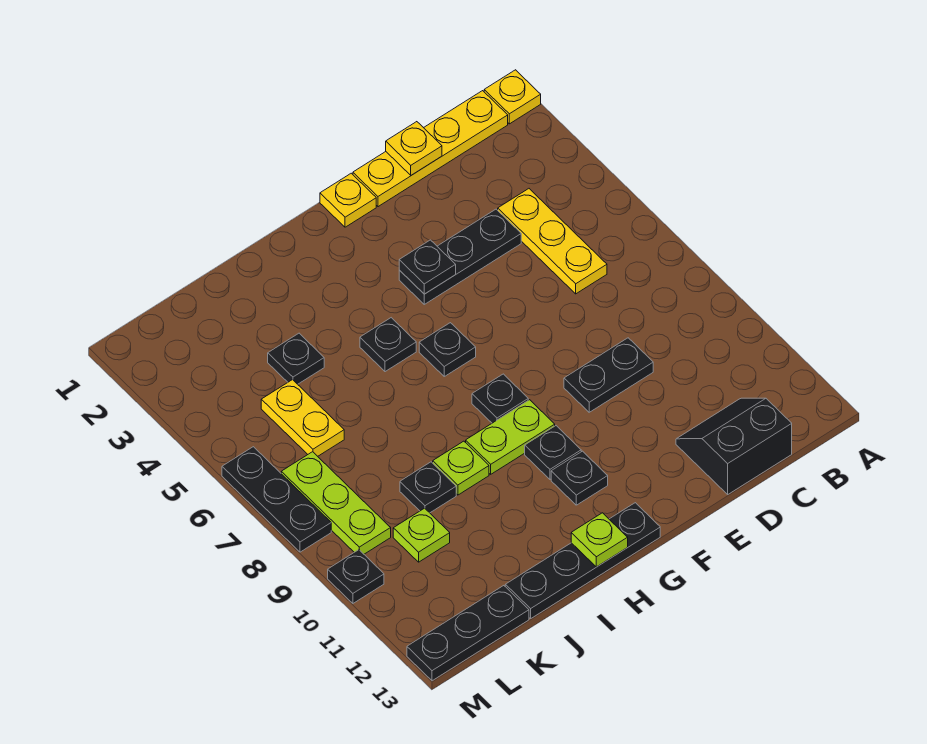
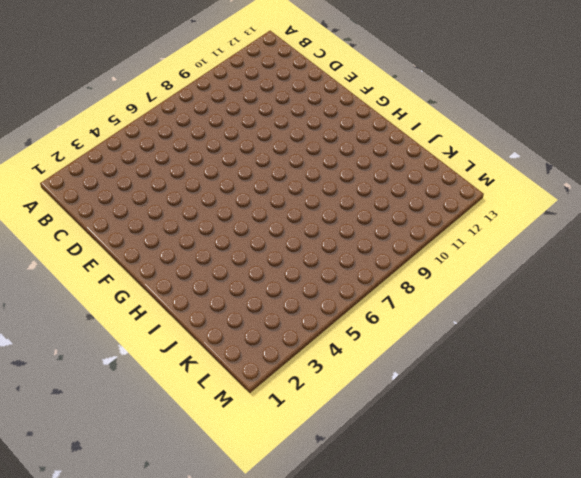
none -> yellow 1x1 plate [484,70,541,124]
none -> yellow 1x4 plate [353,91,508,207]
none -> yellow 1x3 plate [498,189,607,294]

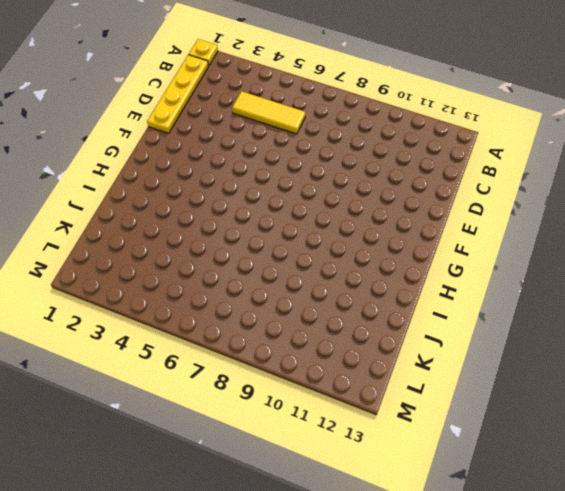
yellow 1x3 tile [232,91,305,134] -> yellow 1x3 plate [498,189,607,294]
none -> black 2x2 slope [676,398,792,494]
none -> black 1x3 plate [399,209,521,304]
none -> black 1x2 plate [564,338,653,412]

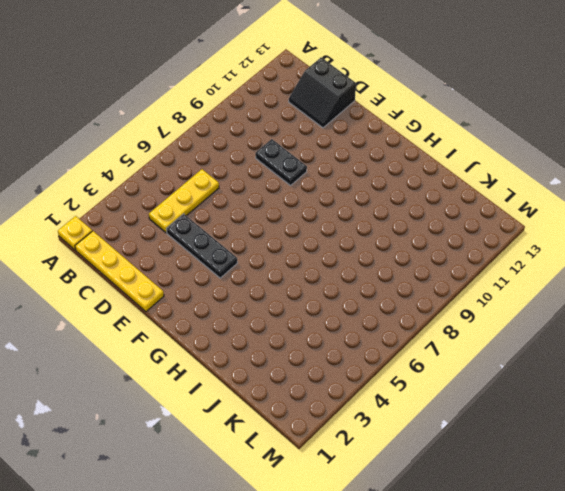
none -> yellow 1x1 plate [320,173,376,227]
none -> black 1x1 plate [419,323,476,376]
none -> black 1x1 plate [472,374,528,423]

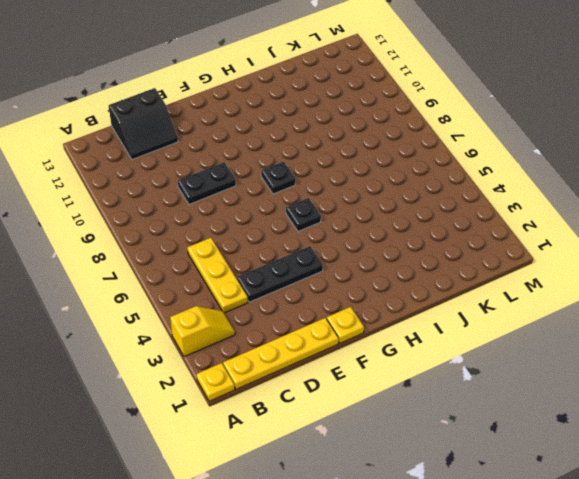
yellow 1x2 slope [170,306,235,357] -> none
none -> lime 1x2 plate [466,400,555,474]
none -> black 1x1 plate [525,426,581,479]
none -> black 1x1 plate [551,451,608,505]

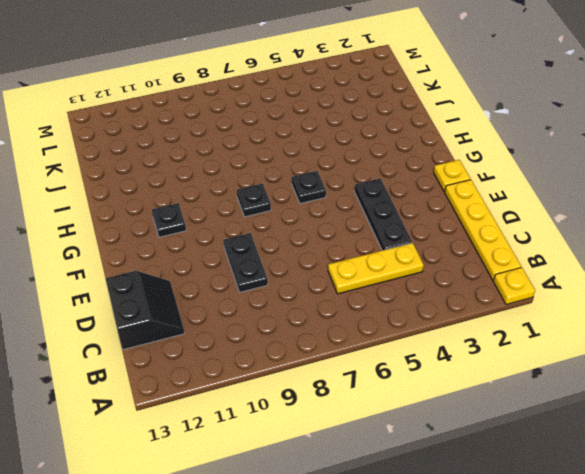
none -> lime 1x2 plate [466,400,555,474]
none -> black 1x1 plate [525,426,581,479]
none -> black 1x4 plate [505,503,660,618]

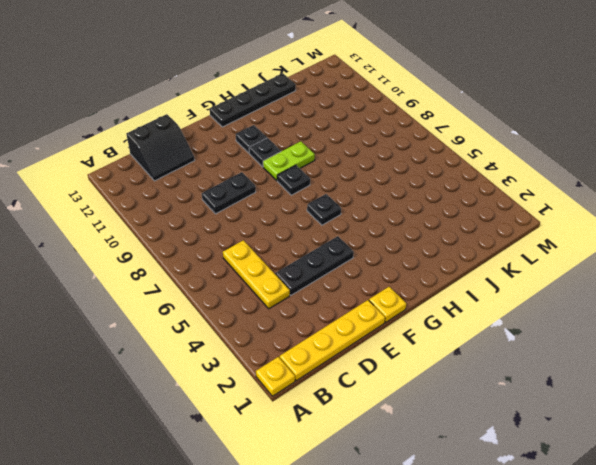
none -> black 1x1 plate [360,318,416,372]
none -> lime 1x1 plate [433,441,489,495]
none -> black 1x1 plate [268,333,324,384]

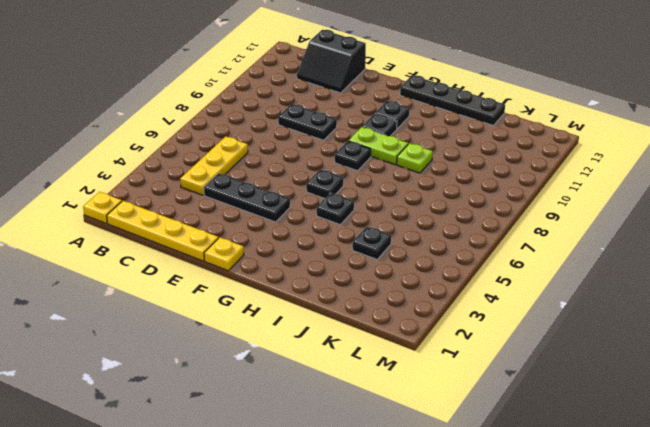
none -> black 1x1 plate [400,462,456,513]
none -> yellow 1x2 plate [261,380,344,456]
none -> lime 1x1 plate [393,508,450,562]

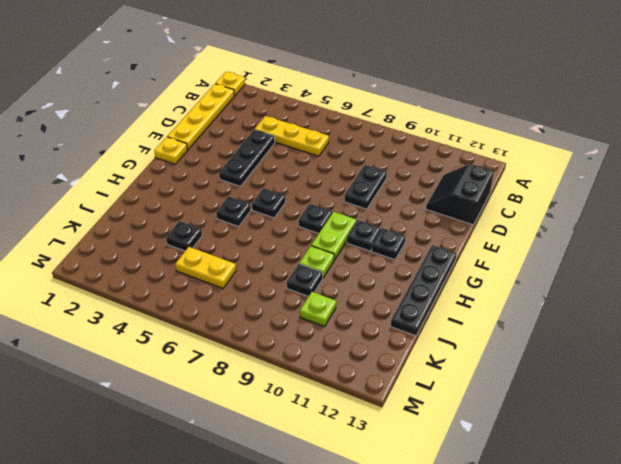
none -> black 1x3 plate [407,586,529,681]
none -> lime 1x3 plate [281,452,391,554]
none -> black 1x3 plate [222,447,331,552]

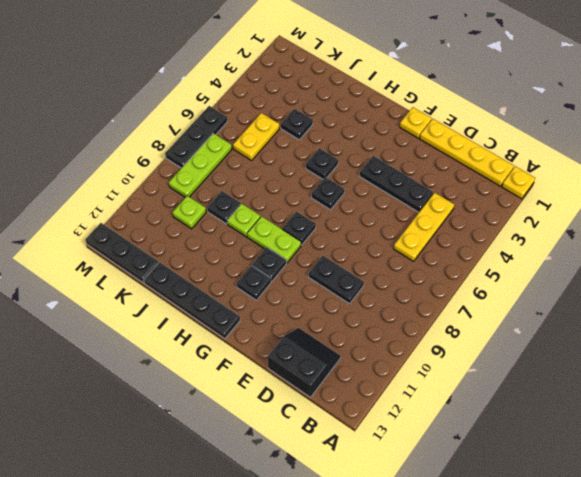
none -> black 1x1 plate [328,550,384,603]
none -> yellow 1x1 plate [386,122,442,175]
none -> black 1x1 plate [399,240,456,294]

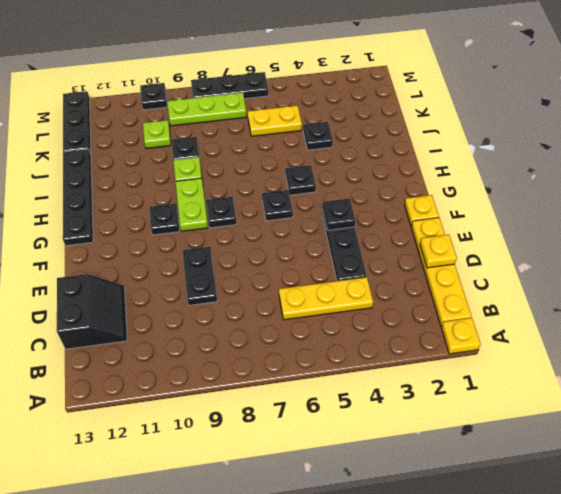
none -> black 1x1 plate [551,451,608,505]
none -> lime 1x1 plate [571,513,628,567]

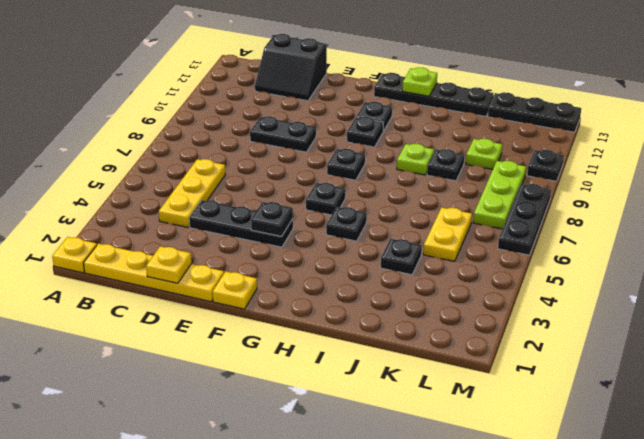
none -> lime 1x2 plate [466,400,555,474]

